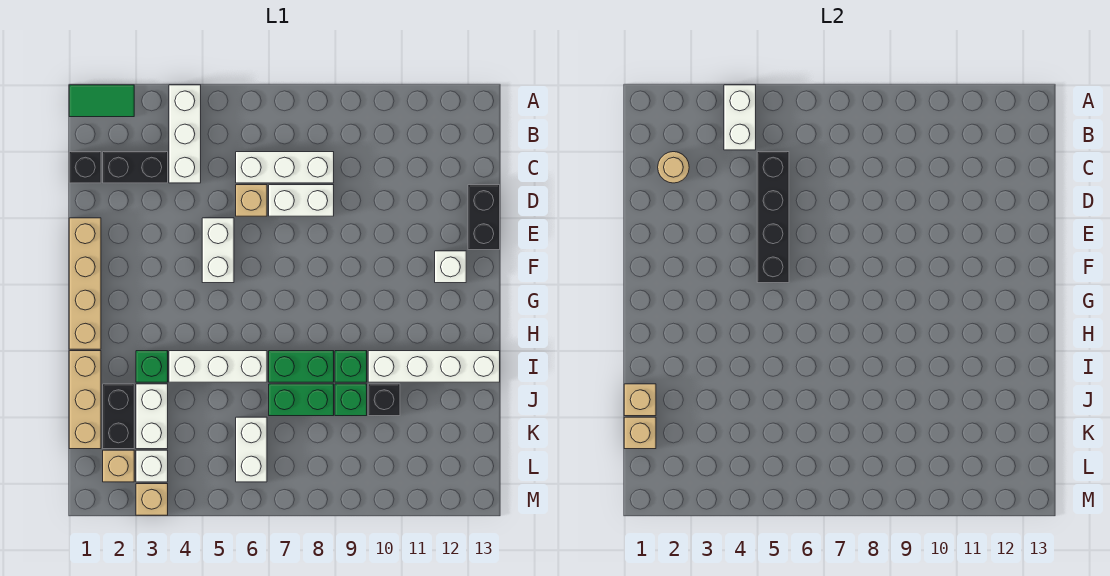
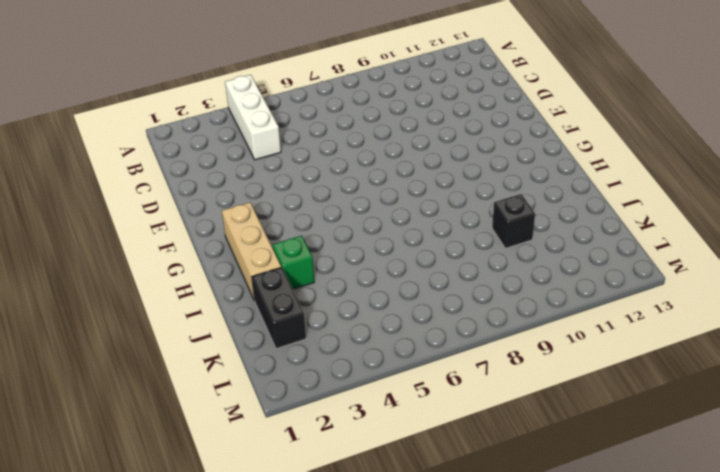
tan 1x3 brick [222,202,281,301] -> tan 1x3 brick moved to [69,351,101,449]
none -> green 1x2 tile [69,85,134,117]
none -> black 1x1 brick [69,152,101,183]
none -> black 1x2 brick [103,152,168,183]
none -> white 1x3 brick [236,152,334,183]

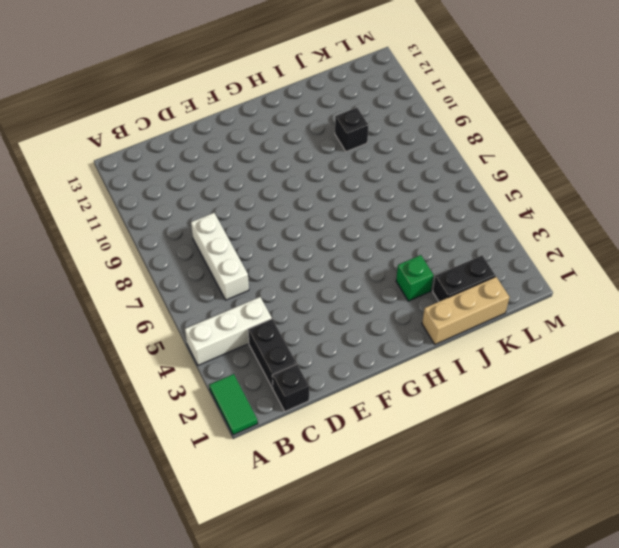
none -> tan 1x1 brick [236,185,267,216]
none -> white 1x2 brick [269,185,334,216]
none -> black 1x2 brick [468,185,500,250]
none -> tan 1x4 brick [69,218,101,349]

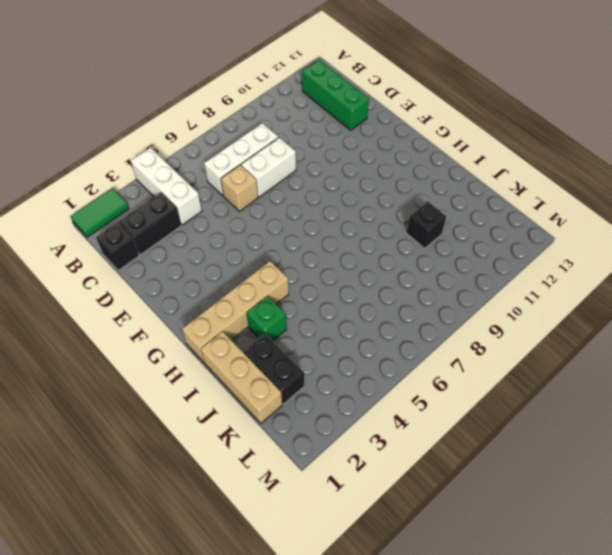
green 1x3 brick [302,60,369,130] -> none
tan 1x4 brick [182,261,289,362] -> tan 1x4 brick turned to [69,218,101,349]
none -> black 1x2 brick [468,185,500,250]
none -> white 1x2 brick [202,218,234,283]
none -> white 1x1 brick [435,251,466,283]
none -> white 1x3 brick [169,351,267,382]

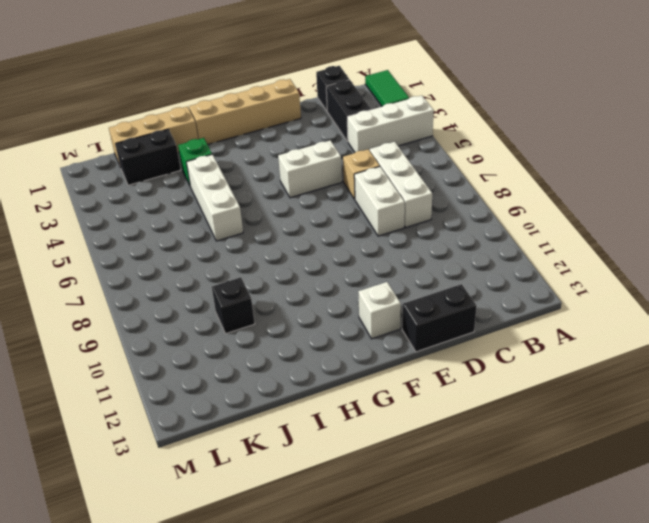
none -> green 1x2 brick [269,351,334,382]
none -> green 1x1 brick [335,351,367,382]
none -> white 1x4 brick [368,351,500,382]
none -> white 1x2 brick [136,384,168,449]

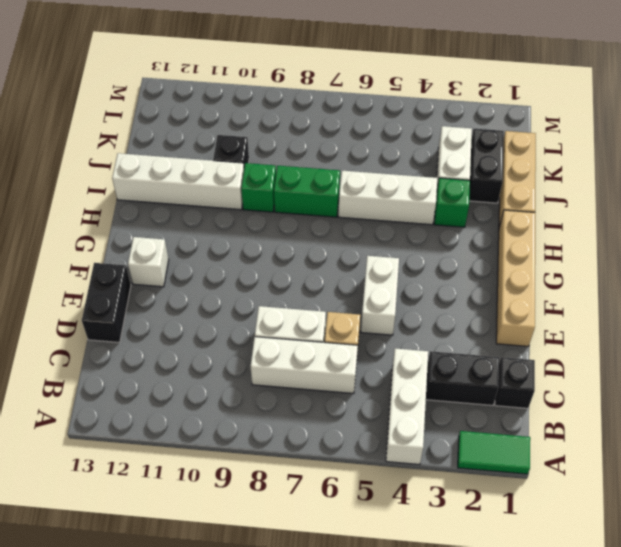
none -> green 1x2 brick [269,384,334,416]
none -> green 1x1 brick [335,384,367,416]
none -> white 1x2 brick [236,417,267,482]
none -> tan 1x1 brick [103,450,134,482]

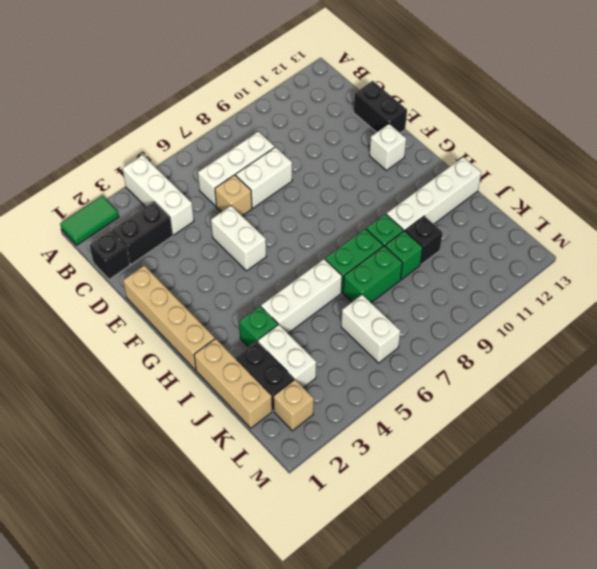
none -> white 1x1 brick [136,450,168,482]
none -> tan 1x1 brick [136,484,168,515]
none -> white 1x2 brick [724,85,756,150]
none -> tan 1x1 round brick [658,152,689,183]

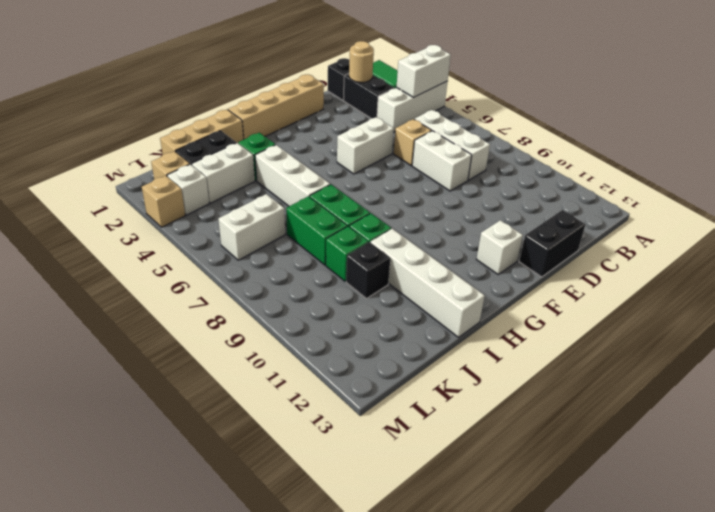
none -> black 1x4 brick [757,152,789,283]
none -> tan 1x1 brick [624,384,656,416]
none -> tan 1x1 brick [624,417,656,449]

